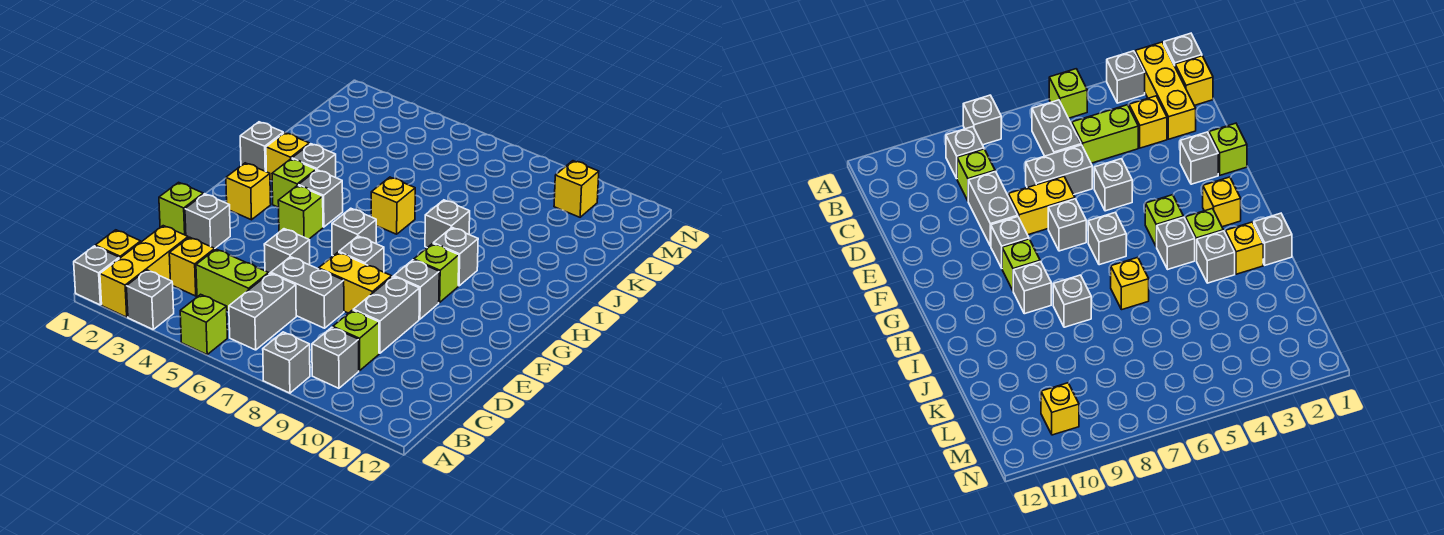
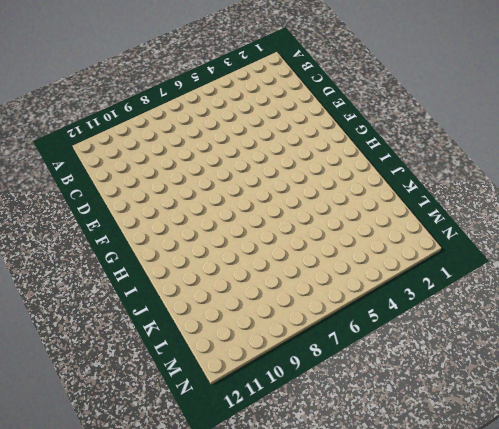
none -> grey 1x1 brick [74,246,119,305]
none -> yellow 1x3 brick [100,226,188,317]
none -> grey 1x1 brick [126,270,174,329]
none -> lime 1x1 brick [180,294,227,354]

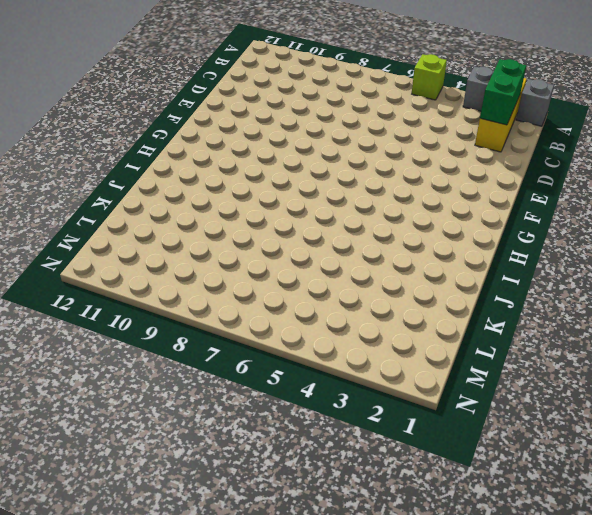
green 1x2 brick [480,59,527,125] -> none
none -> grey 1x1 brick [263,332,310,393]
none -> yellow 1x1 brick [95,230,141,259]
none -> grey 1x2 brick [229,273,296,350]
none -> grey 1x1 brick [312,327,359,388]

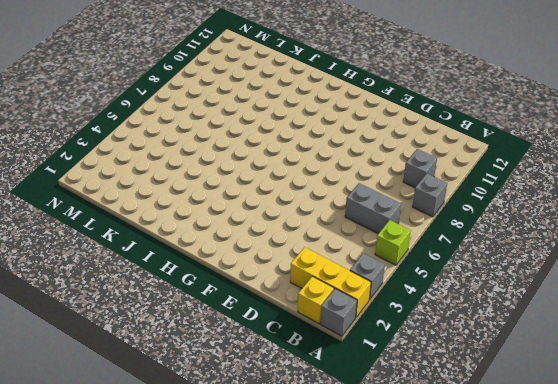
none -> yellow 1x1 brick [169,237,215,296]
none -> lime 1x2 brick [196,249,269,311]
none -> lime 1x1 brick [333,310,379,371]
none -> grey 1x2 brick [271,257,344,328]

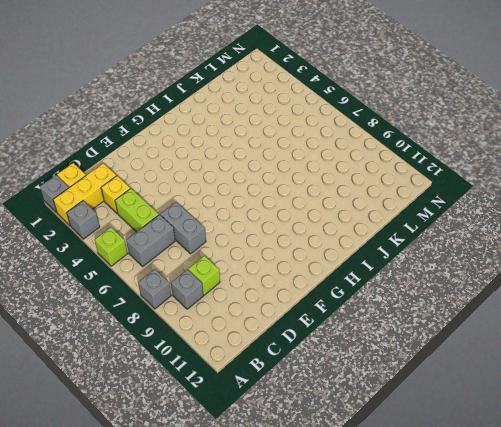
none -> grey 1x2 brick [353,277,420,353]
none -> lime 1x1 brick [159,182,203,235]
none -> grey 1x1 brick [185,194,230,249]
none -> grey 1x1 brick [264,229,310,273]

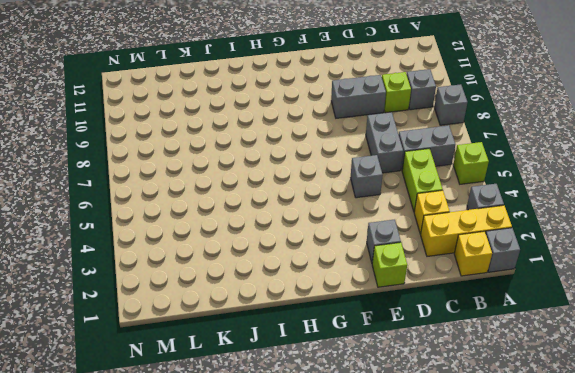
none -> yellow 1x2 brick [319,252,392,313]
none -> grey 1x1 brick [339,236,384,272]
none -> grey 1x1 brick [394,260,439,319]
none -> yellow 1x1 brick [226,163,271,220]

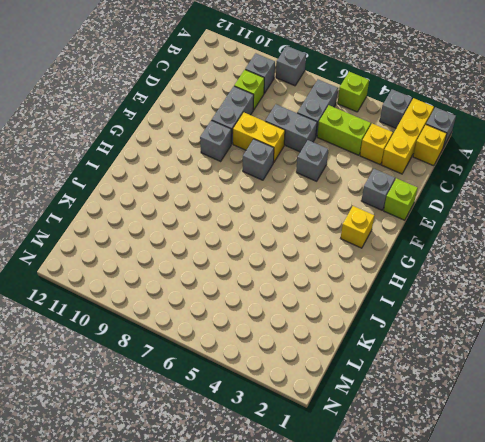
none -> lime 1x1 brick [278,185,323,239]
none -> grey 1x1 brick [332,208,376,256]
none -> lime 1x1 brick [414,244,459,302]
none -> lime 1x1 brick [272,159,316,207]

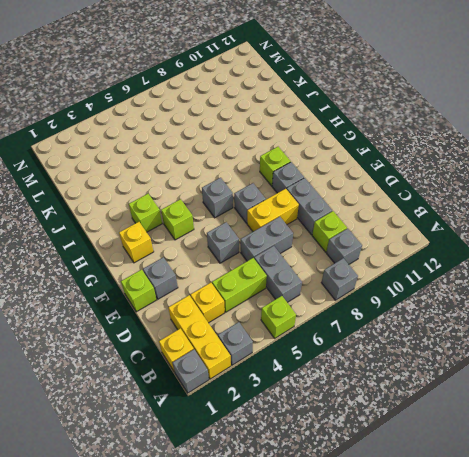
none -> grey 1x1 brick [298,170,343,227]
none -> grey 1x1 brick [433,228,478,286]
none -> grey 1x1 brick [240,122,283,172]
none -> yellow 1x1 brick [266,133,309,180]

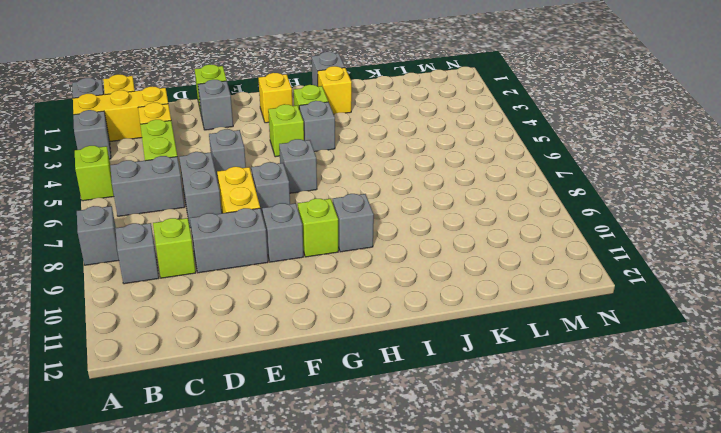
none -> grey 1x1 brick [292,144,336,177]
none -> yellow 1x1 brick [371,177,415,234]
none -> grey 1x1 brick [425,200,470,248]
none -> yellow 1x1 brick [554,161,599,217]

